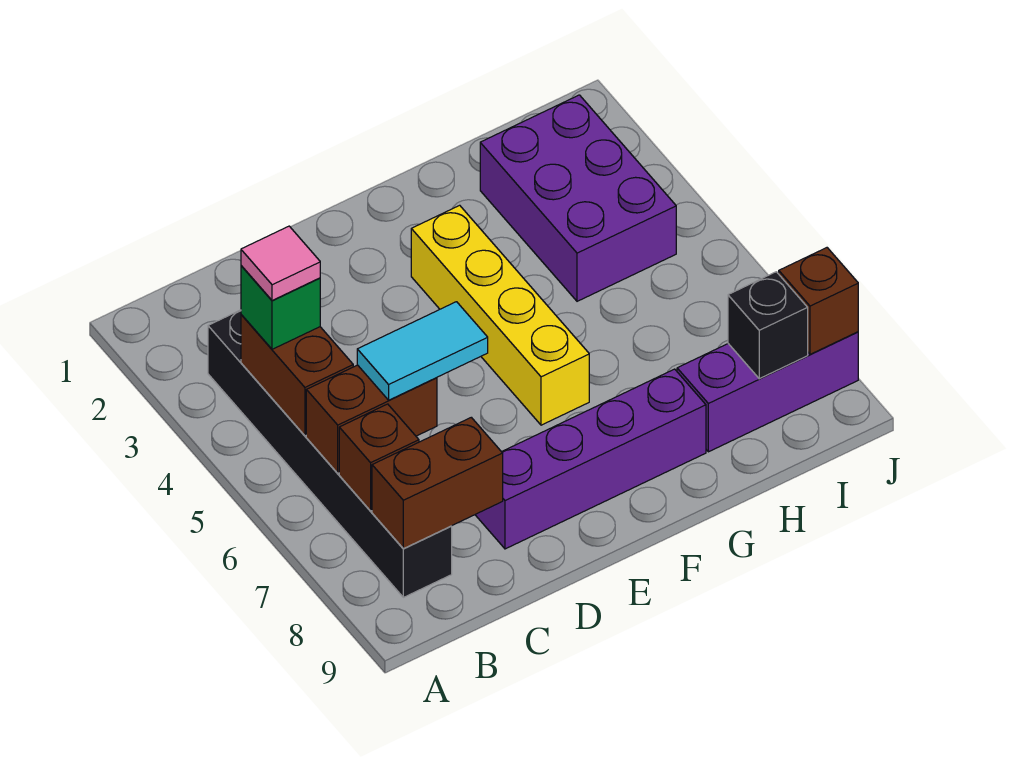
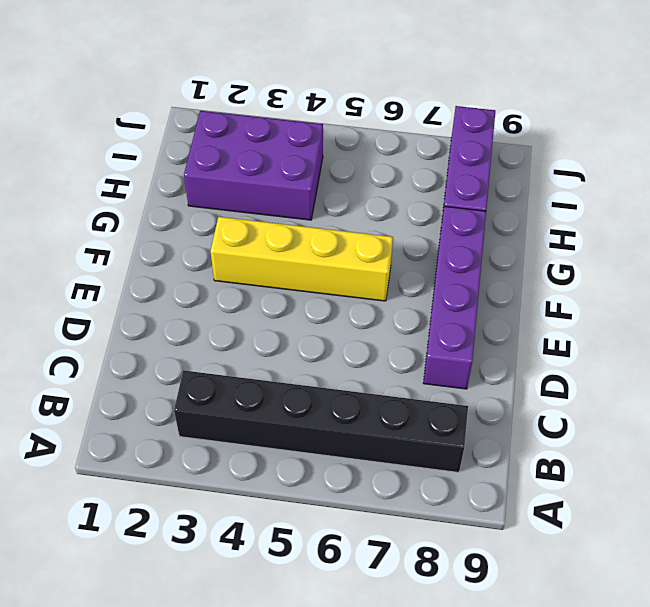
none -> brown 1x2 brick [241,315,353,436]
none -> brown 1x2 brick [306,365,437,473]
none -> brown 1x1 brick [339,404,419,511]

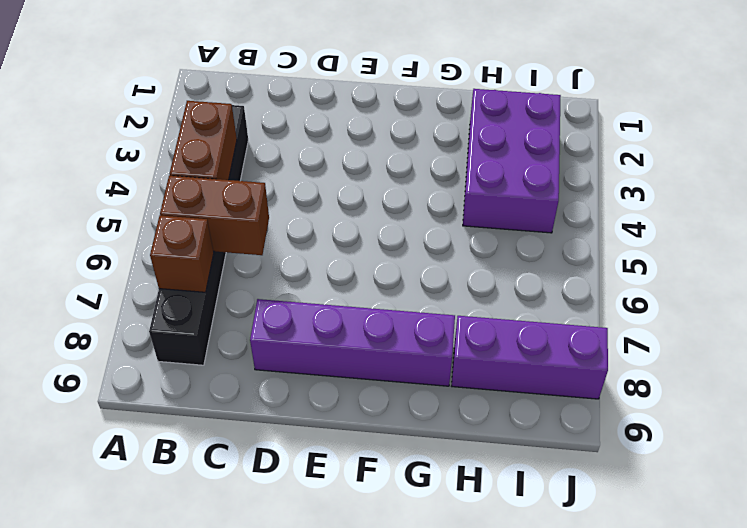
none -> yellow 1x4 brick [411,205,589,425]
none -> brown 1x2 brick [372,417,503,549]
none -> black 1x1 brick [728,272,808,379]

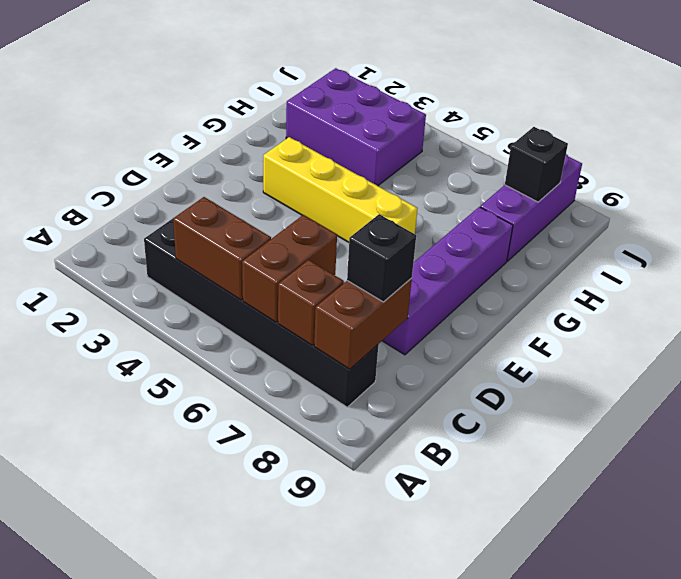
black 1x1 brick [347,214,416,302] -> none
none -> brown 1x1 brick [779,248,858,354]
none -> green 1x1 brick [241,266,320,349]
none -> cyan 1x2 tile [357,302,488,400]

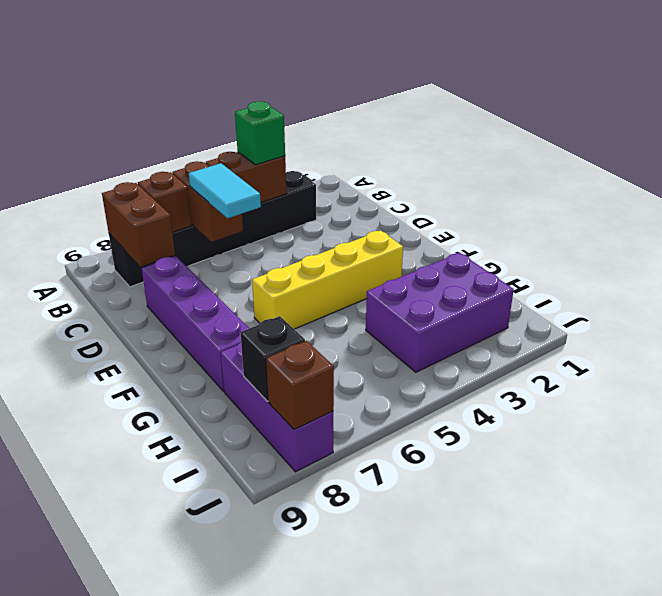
none -> pink 1x1 tile [241,226,320,301]

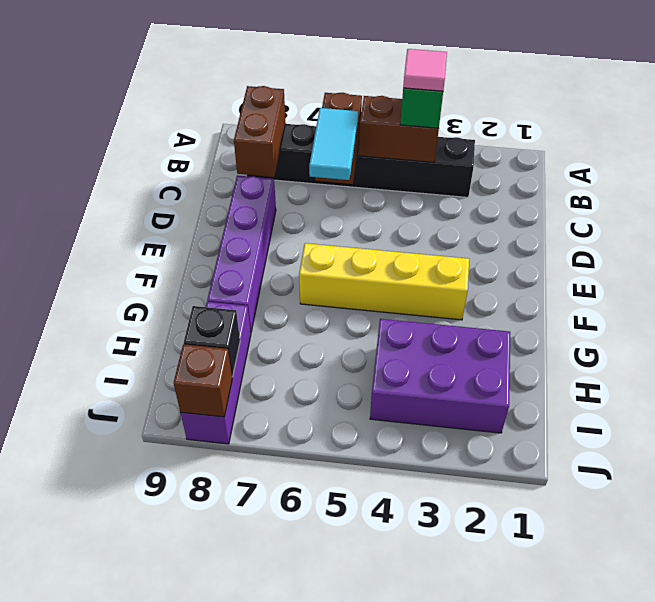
none -> brown 1x1 brick [339,404,419,511]

